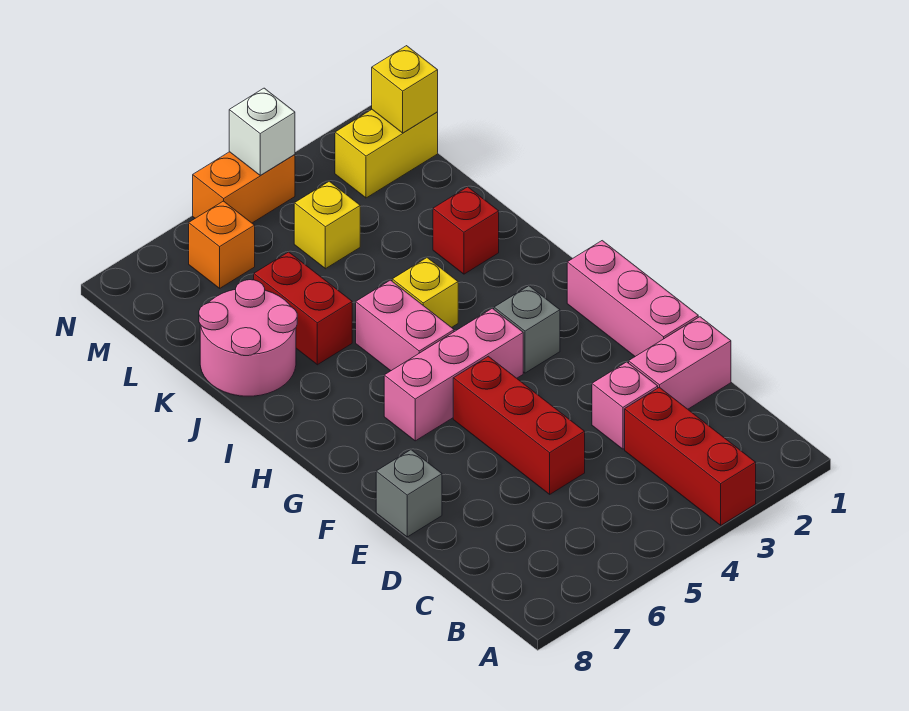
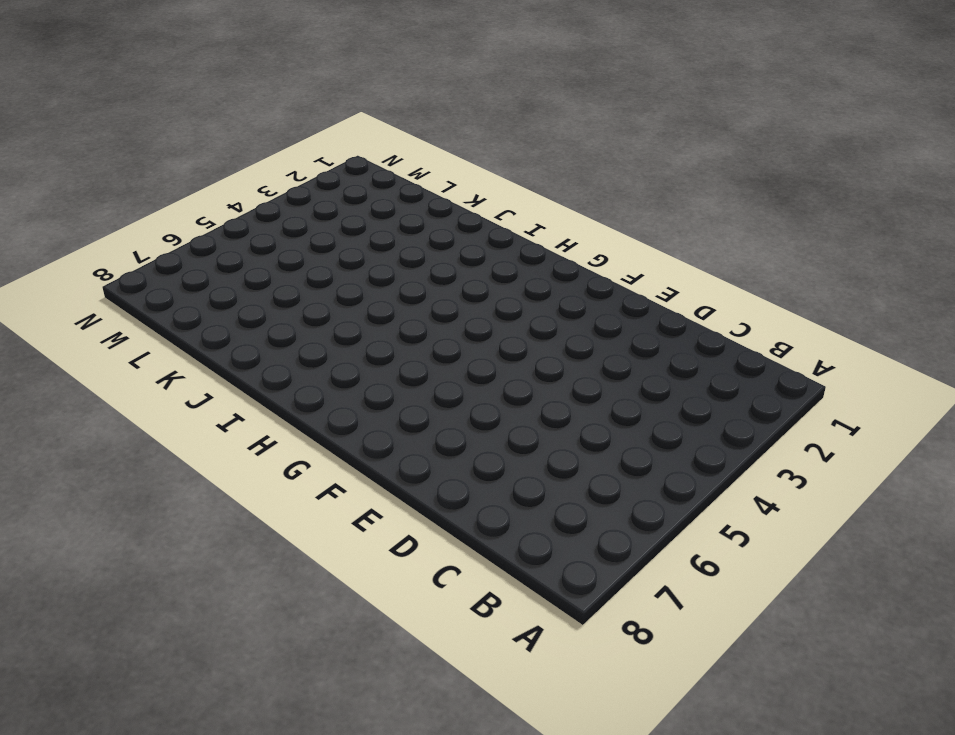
none -> red 1x3 brick [625,387,756,525]
none -> pink 1x2 brick [629,317,731,409]
none -> pink 1x1 brick [592,362,658,449]

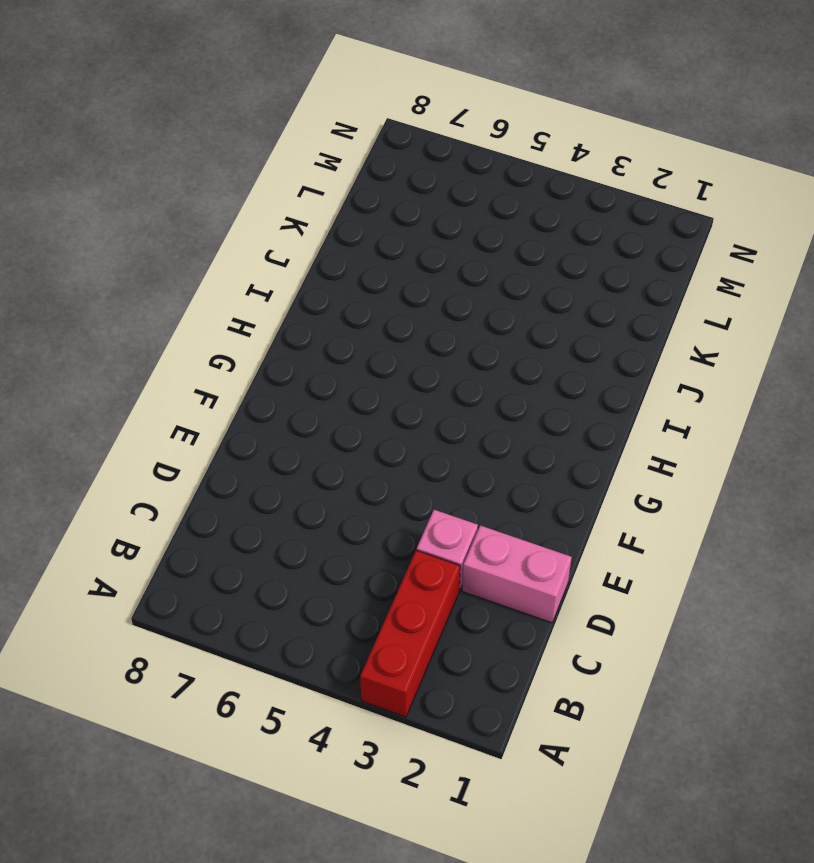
none -> red 1x3 brick [453,356,585,494]
none -> pink 1x3 brick [567,241,698,356]
none -> grey 1x1 brick [376,450,442,537]

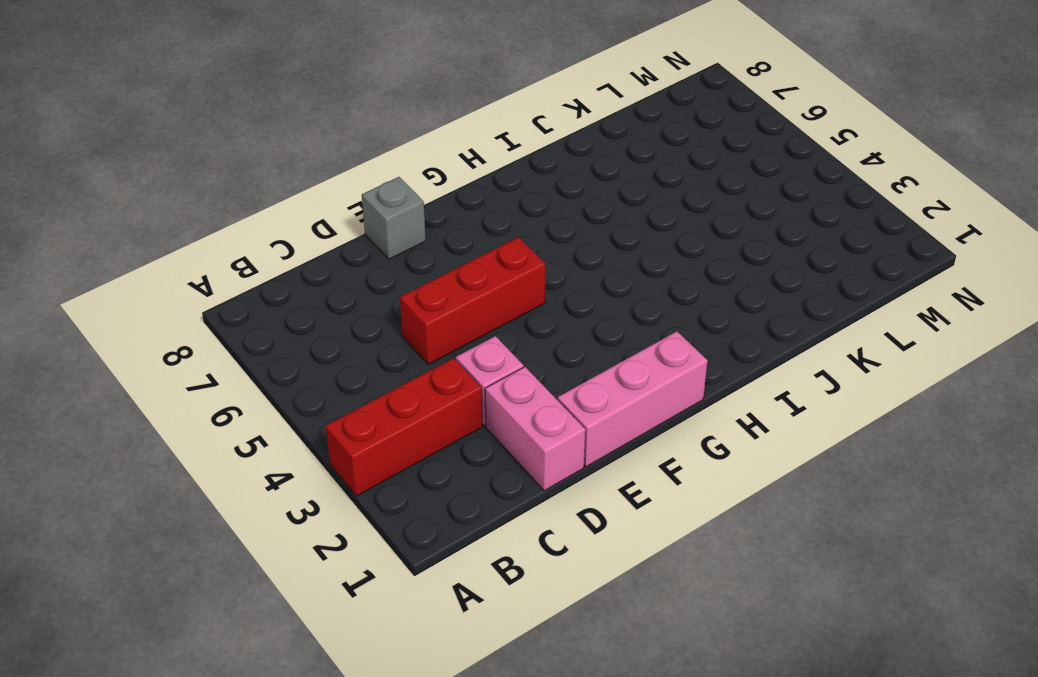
none -> grey 1x1 brick [494,286,560,373]
none -> pink 1x3 brick [384,308,523,441]
none -> pink 1x2 brick [356,280,454,371]

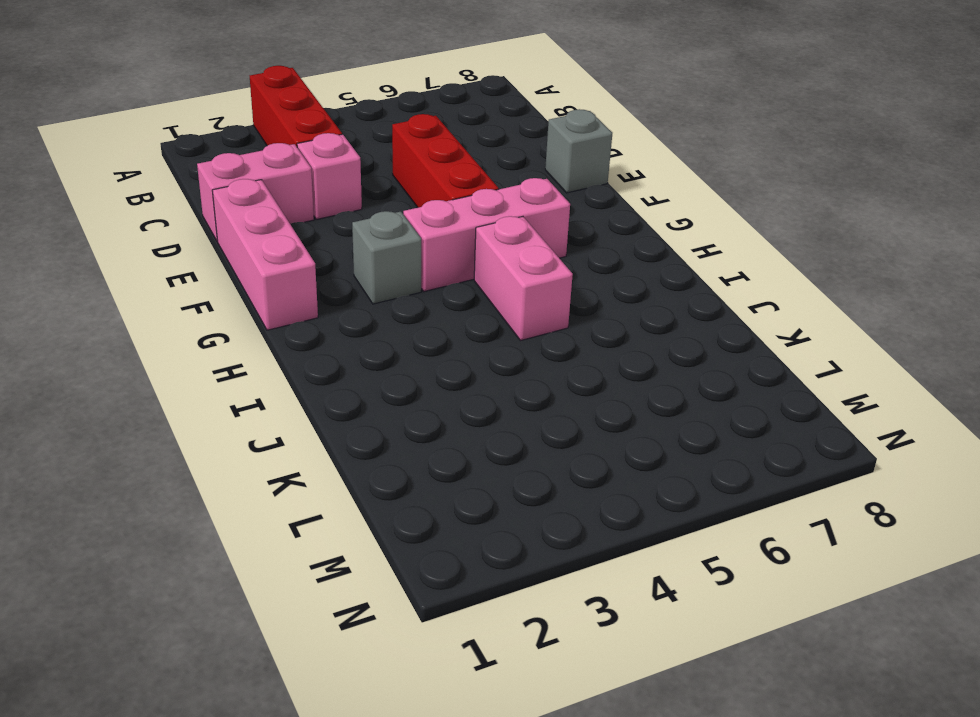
none -> yellow 1x1 brick [392,258,458,328]
none -> red 1x1 brick [433,187,499,274]
none -> red 1x2 brick [254,252,352,365]

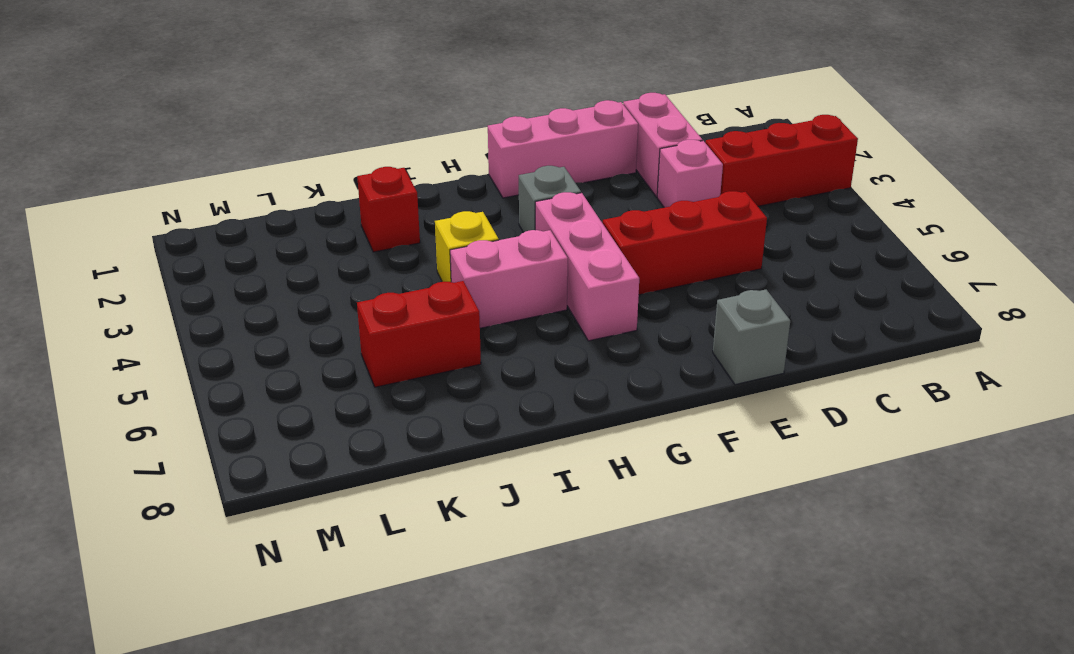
none -> pink 2x2 round brick [199,280,297,396]
none -> yellow 1x1 brick [294,181,360,269]
none -> yellow 1x2 brick [335,110,438,198]

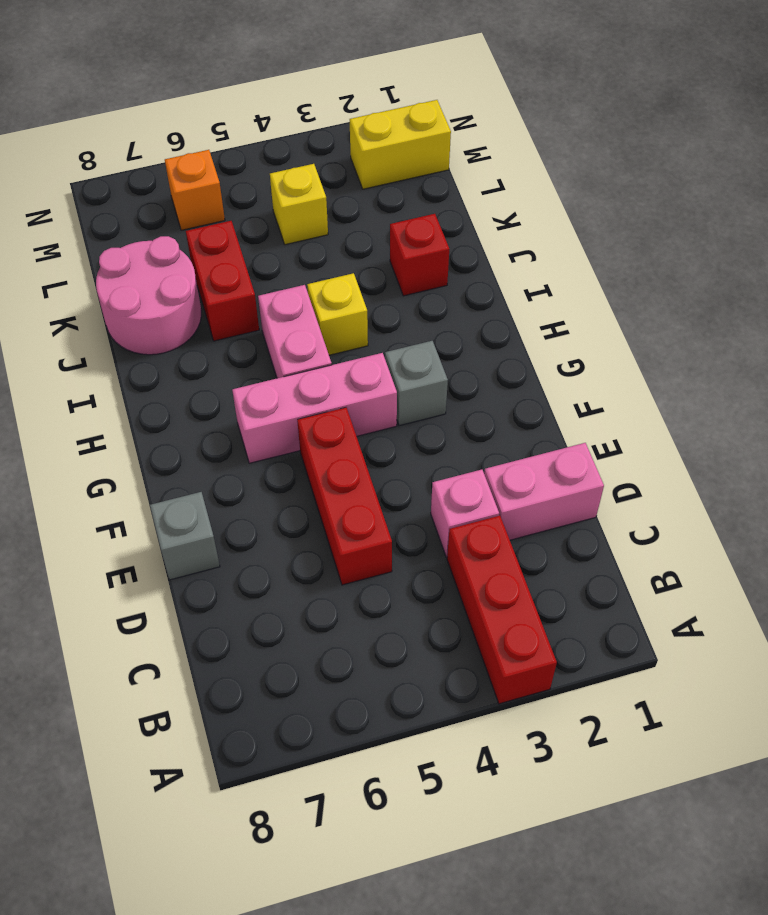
none -> pink 1x3 brick [567,241,698,356]
none -> orange 1x2 brick [193,152,295,223]
none -> yellow 1x1 brick [372,46,438,133]

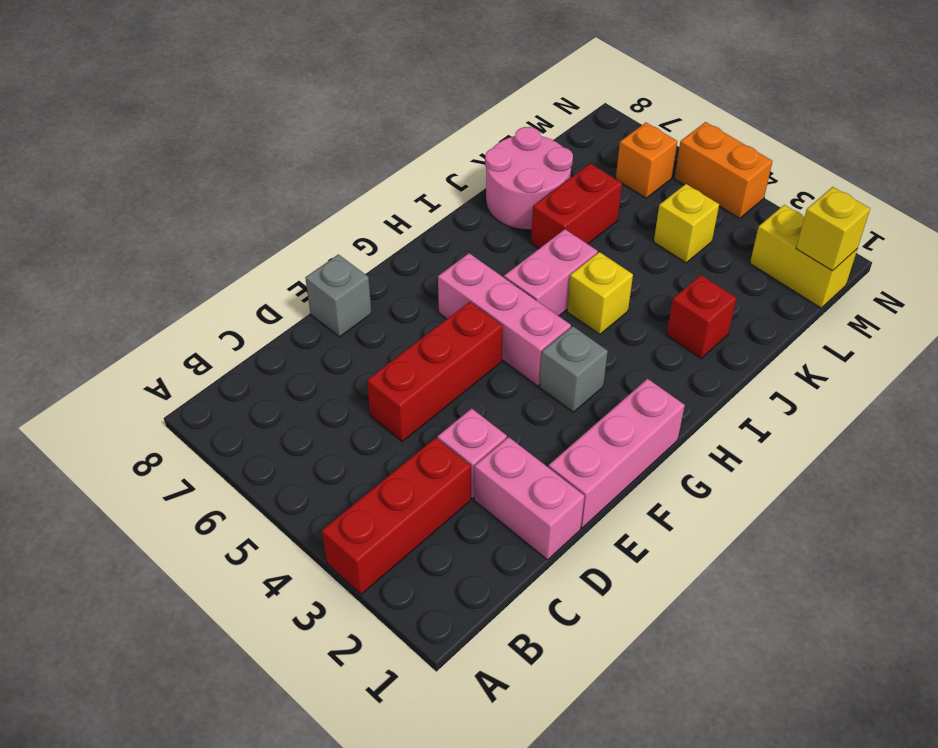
none -> white 1x1 brick [229,88,295,176]

